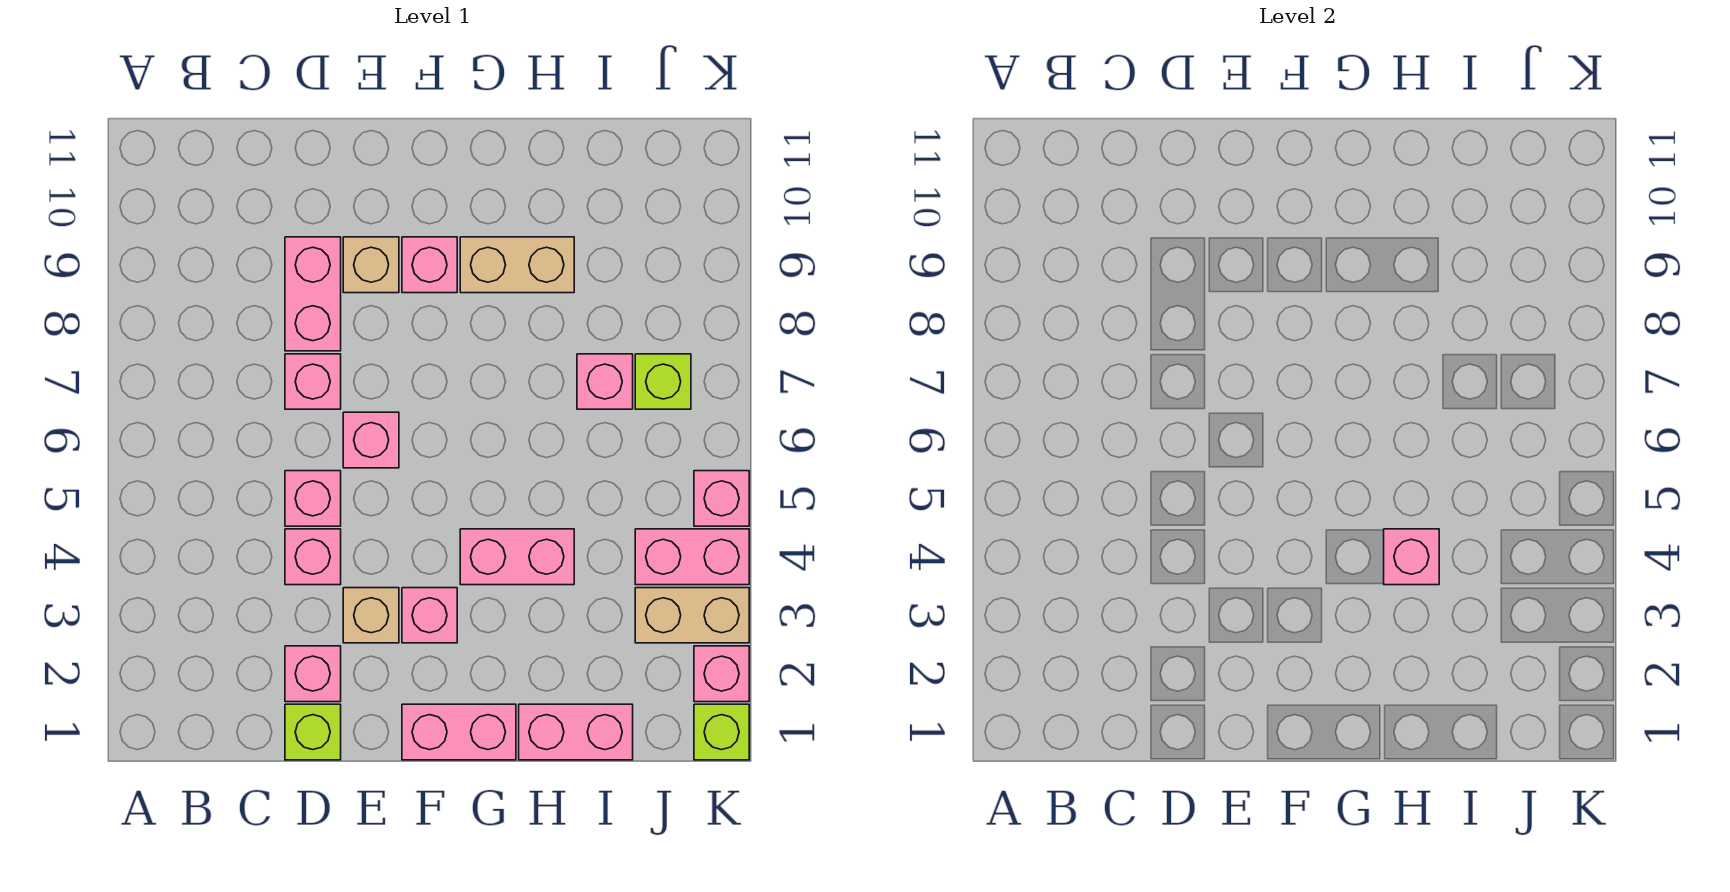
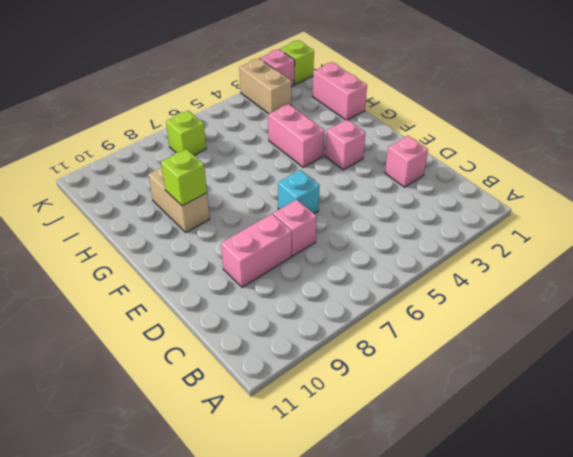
cyan 1x1 brick [278,170,320,214] -> pink 1x1 brick [343,412,399,468]
lime 1x1 brick [161,149,207,206] -> lime 1x1 brick moved to [285,704,341,760]
none -> pink 1x1 brick [285,529,341,585]
none -> pink 1x1 brick [285,471,341,526]
none -> tan 1x1 brick [343,588,399,643]

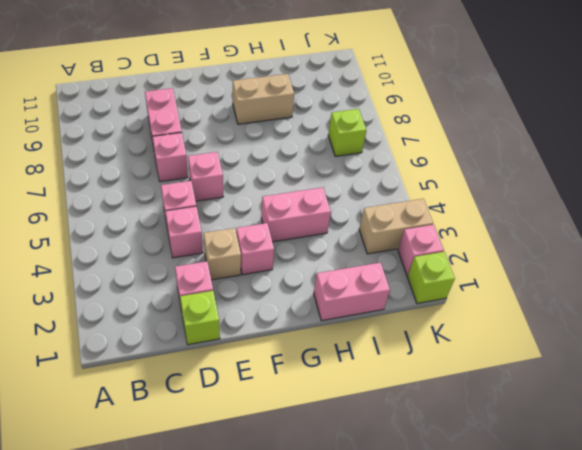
none -> tan 1x1 brick [343,237,399,293]
none -> pink 1x2 brick [402,704,516,760]
none -> pink 1x1 brick [402,237,457,293]

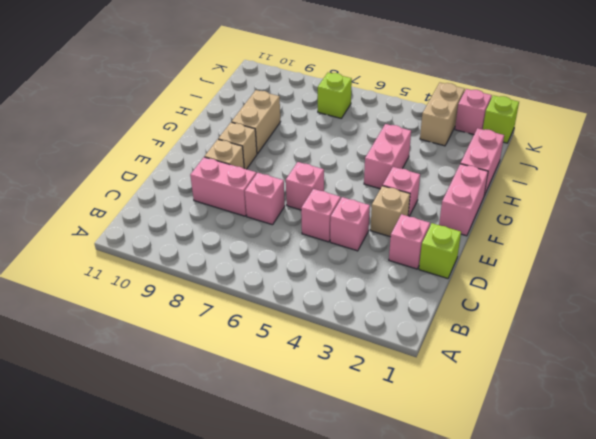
tan 1x1 brick [218,122,257,169] -> pink 1x1 brick [402,237,457,293]
none -> pink 1x1 brick [577,354,633,409]
none -> pink 1x2 brick [635,529,749,585]
none -> pink 1x1 brick [694,471,749,526]

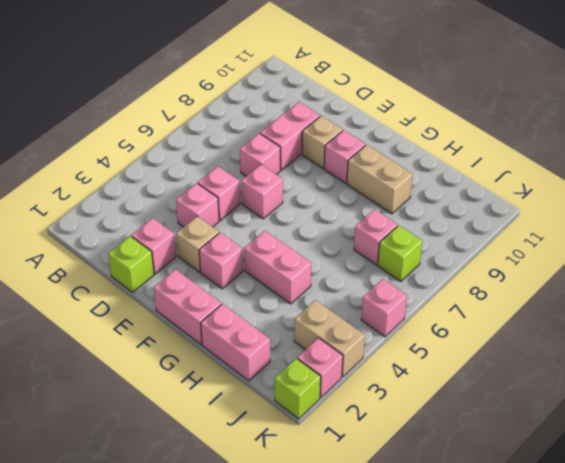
none -> pink 1x2 brick [635,529,749,585]
none -> pink 1x1 brick [1384,529,1439,585]

